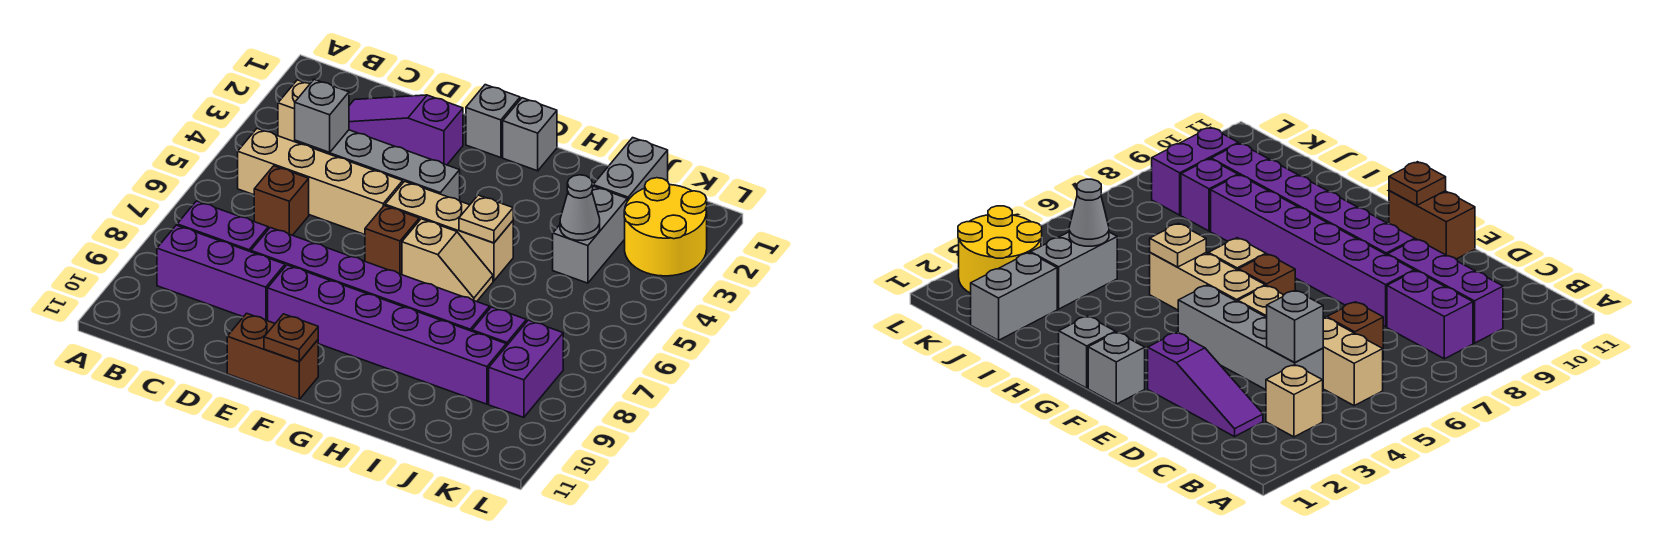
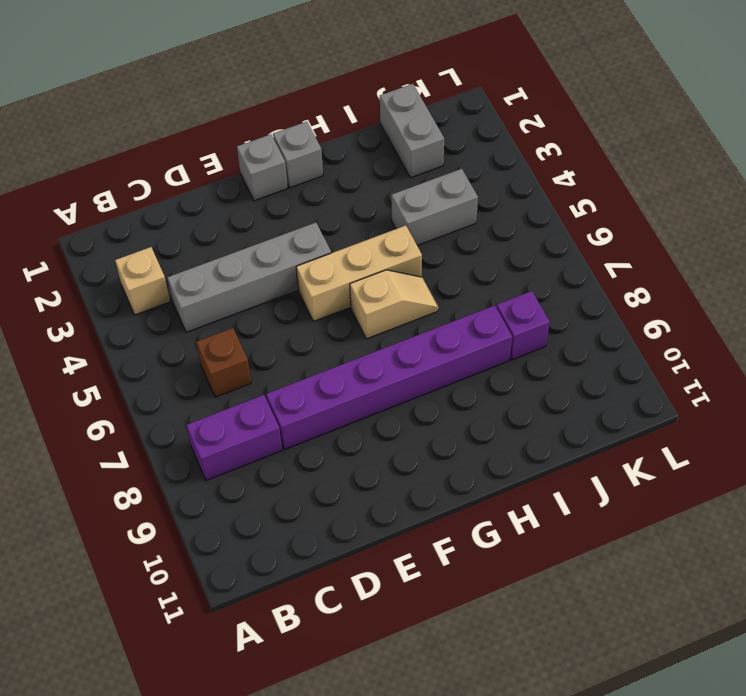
grey 1x2 brick [391,169,478,246] -> grey 1x2 brick turned to [553,186,627,283]
none -> tan 1x4 brick [238,129,403,235]
none -> purple 1x3 brick [157,225,285,321]
none -> purple 1x3 slope [349,95,463,165]

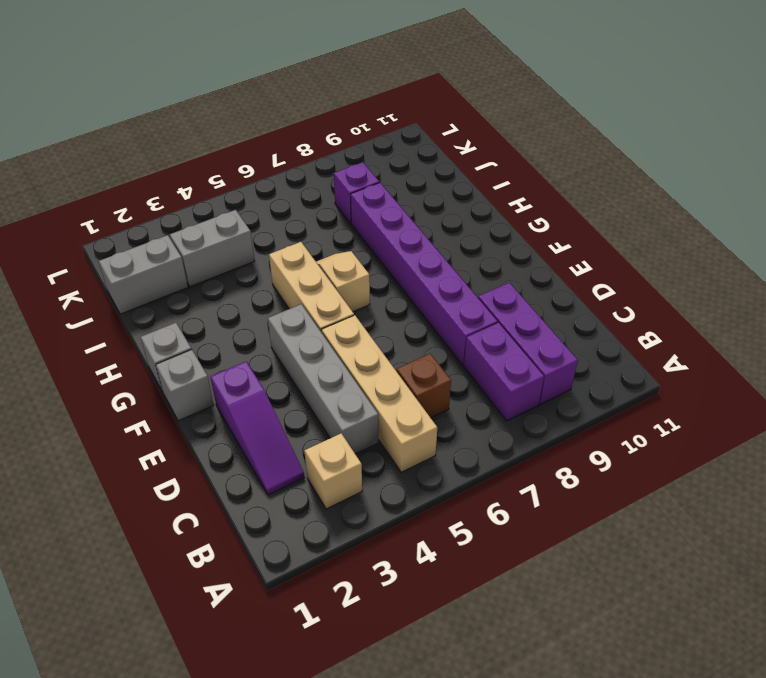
none -> purple 1x6 brick [268,265,506,404]
none -> brown 1x2 brick [227,313,318,400]
none -> brown 1x1 brick [365,206,419,275]

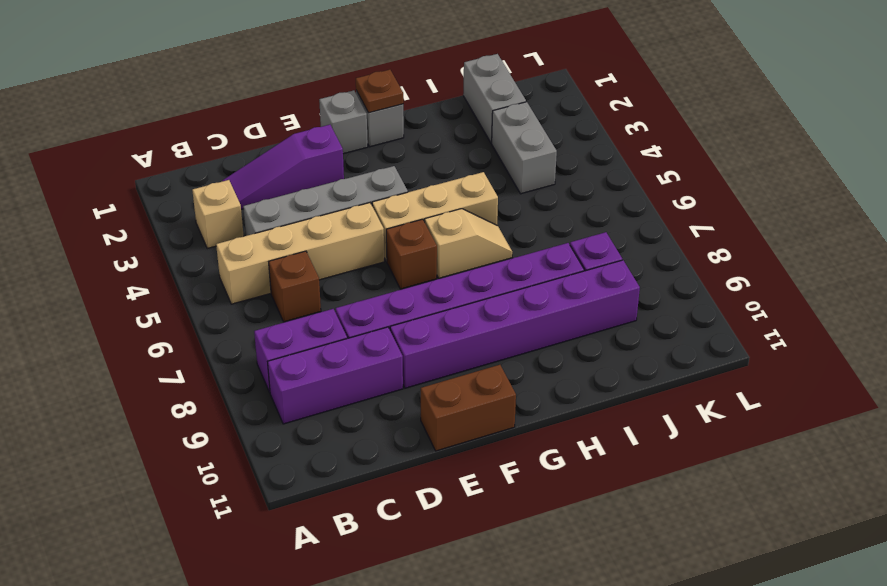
brown 1x1 plate [356,70,403,113] -> brown 1x1 plate moved to [264,314,318,362]
none -> yellow 2x2 round brick [624,178,707,276]
none -> purple 1x2 brick [489,320,563,417]
none -> grey 1x1 brick [295,79,349,152]

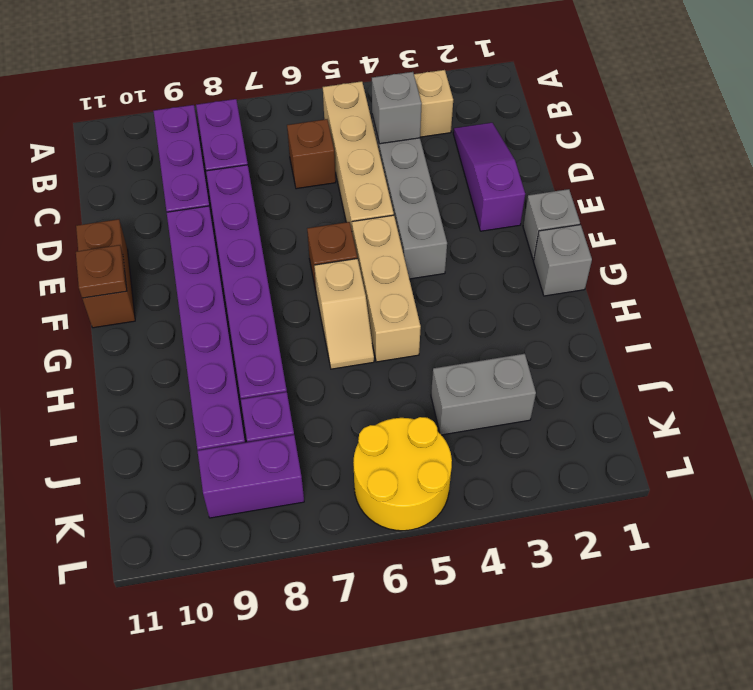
yellow 2x2 round brick [353,417,452,531] -> yellow 2x2 round brick moved to [624,178,707,276]
none -> grey 1x2 brick [593,138,668,201]
none -> tan 1x1 plate [459,195,513,243]
none -> grey 1x1 cone [560,175,600,241]

